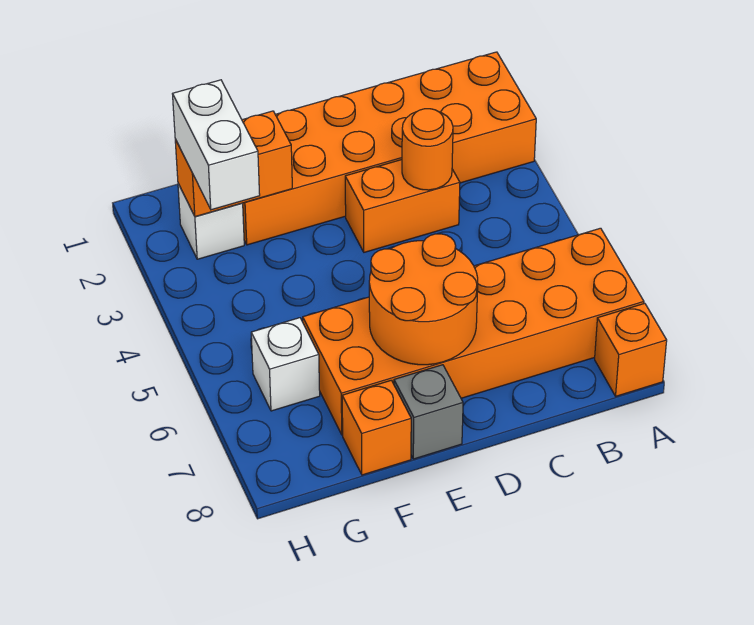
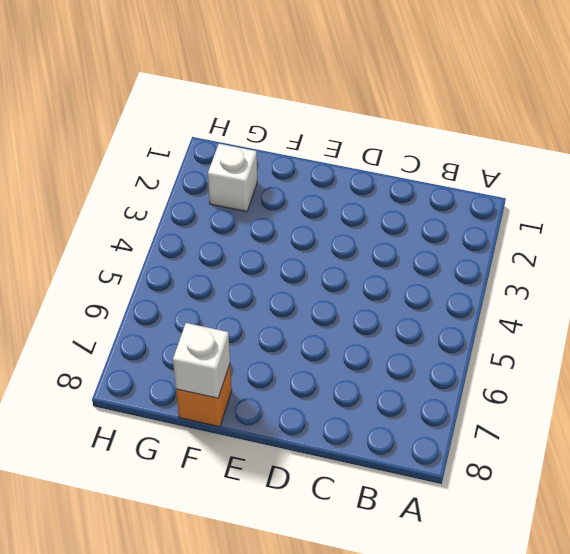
white 1x1 brick [173,323,230,398] -> white 1x1 brick moved to [251,318,320,411]
none -> orange 2x6 brick [243,52,536,245]
none -> orange 2x6 brick [303,228,644,435]
none -> orange 1x1 brick [595,303,667,396]

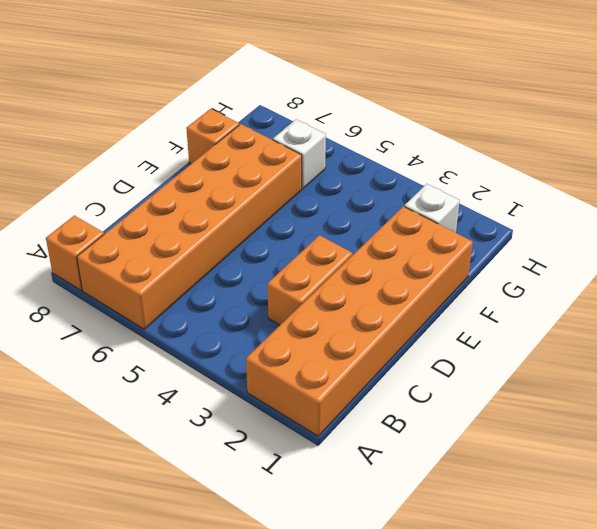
none -> grey 1x1 brick [394,365,463,459]
none -> orange 1x1 round brick [402,109,453,190]
none -> orange 2x2 round brick [369,234,478,365]

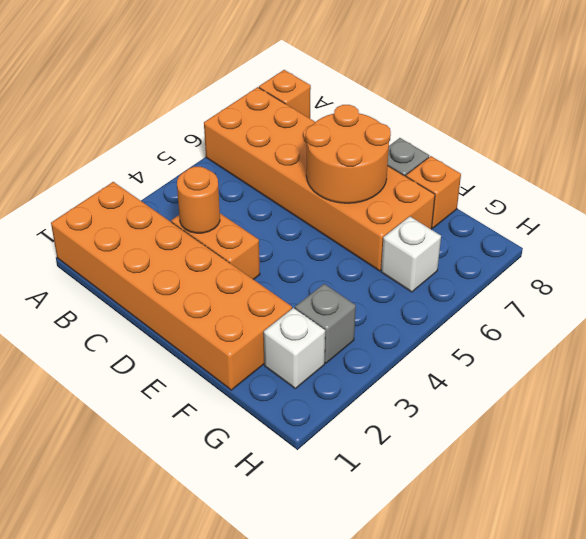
grey 1x1 brick [295,284,356,363] -> none
none -> orange 1x2 brick [175,111,292,217]
none -> white 1x2 brick [173,80,260,210]

